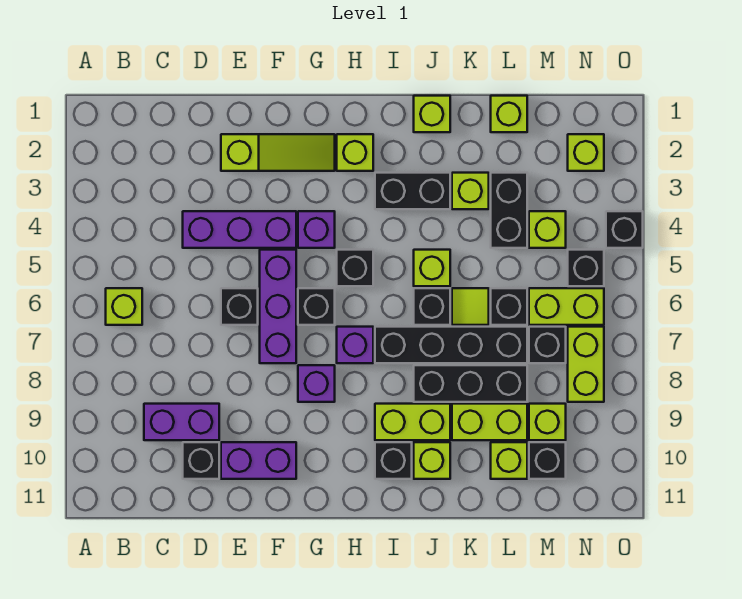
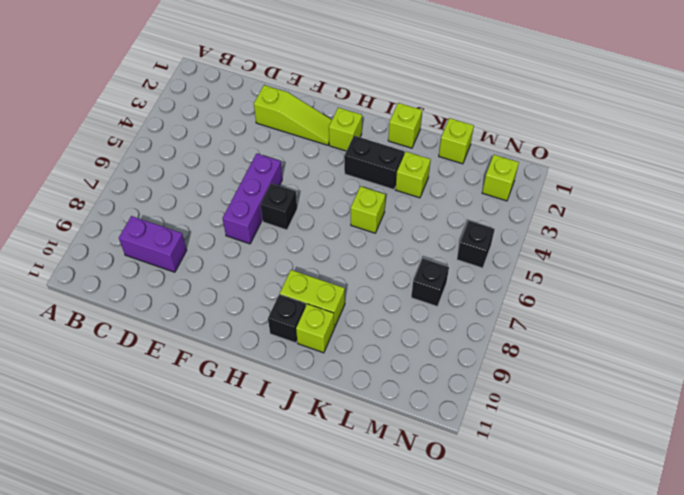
none -> lime 1x1 brick [106,288,142,325]
none -> purple 1x3 brick [183,211,296,248]
none -> black 1x1 brick [183,442,219,479]
none -> black 1x1 brick [221,288,258,325]

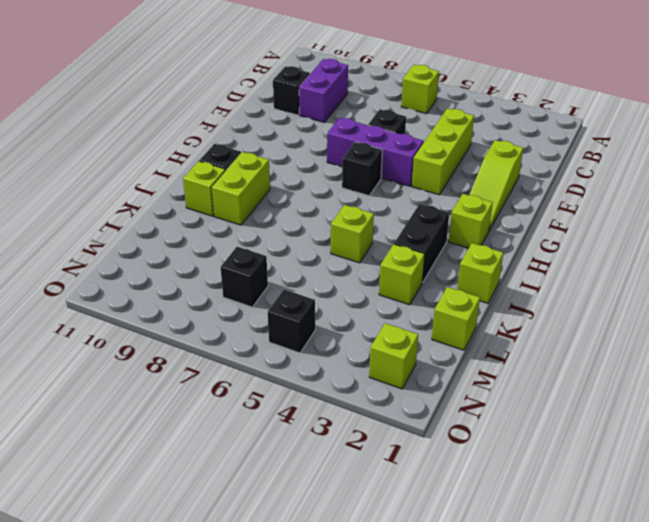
lime 1x3 brick [412,109,474,195] -> purple 1x3 brick [183,211,296,248]
none -> purple 1x2 brick [221,442,296,479]
none -> purple 1x1 brick [298,211,335,248]
none -> purple 1x1 brick [298,365,335,402]
none -> black 1x1 brick [337,250,373,286]

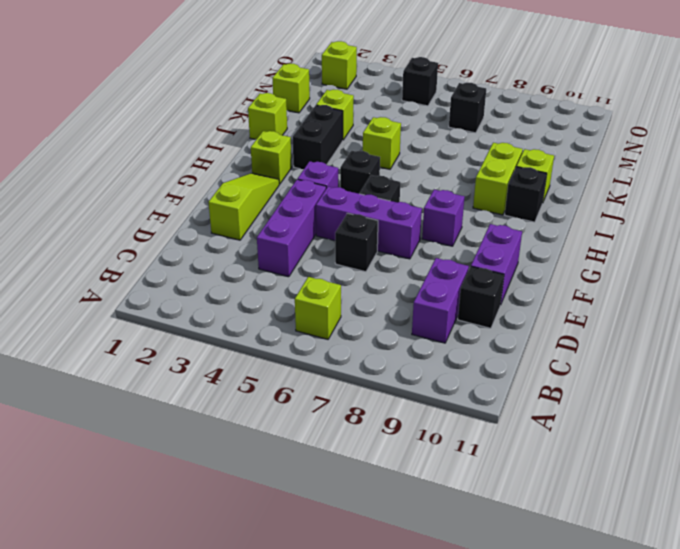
none -> purple 1x1 brick [337,327,373,363]
none -> black 1x4 brick [375,327,527,363]
none -> black 1x1 brick [414,288,450,325]
none -> black 1x3 brick [414,365,527,402]

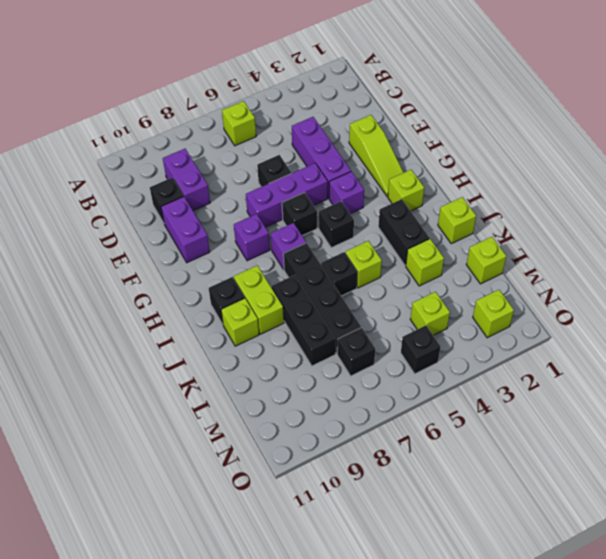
none -> lime 1x1 tile [452,288,489,325]
none -> lime 1x2 brick [452,404,527,440]
none -> black 1x2 brick [491,173,527,248]
none -> black 1x1 brick [491,288,527,325]

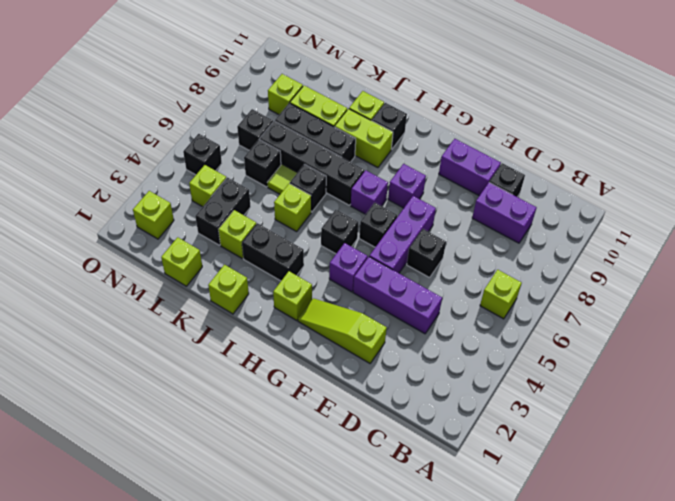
none -> lime 1x1 brick [491,442,527,479]
none -> lime 1x2 brick [529,288,604,325]
none -> black 1x1 brick [529,442,566,479]
none -> lime 1x2 brick [568,327,604,402]

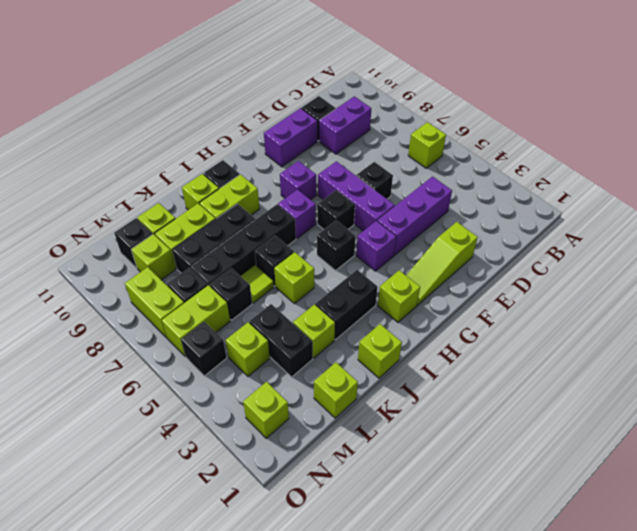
none -> black 1x1 brick [606,211,643,248]

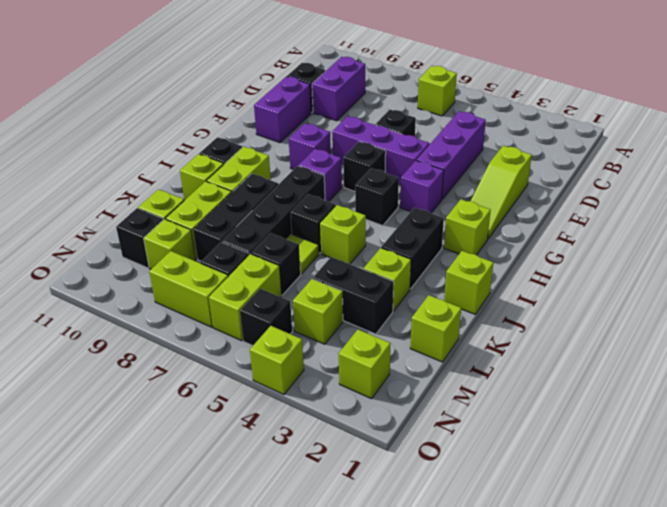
lime 1x1 brick [250,326,304,395] -> black 1x1 brick [606,211,643,248]

